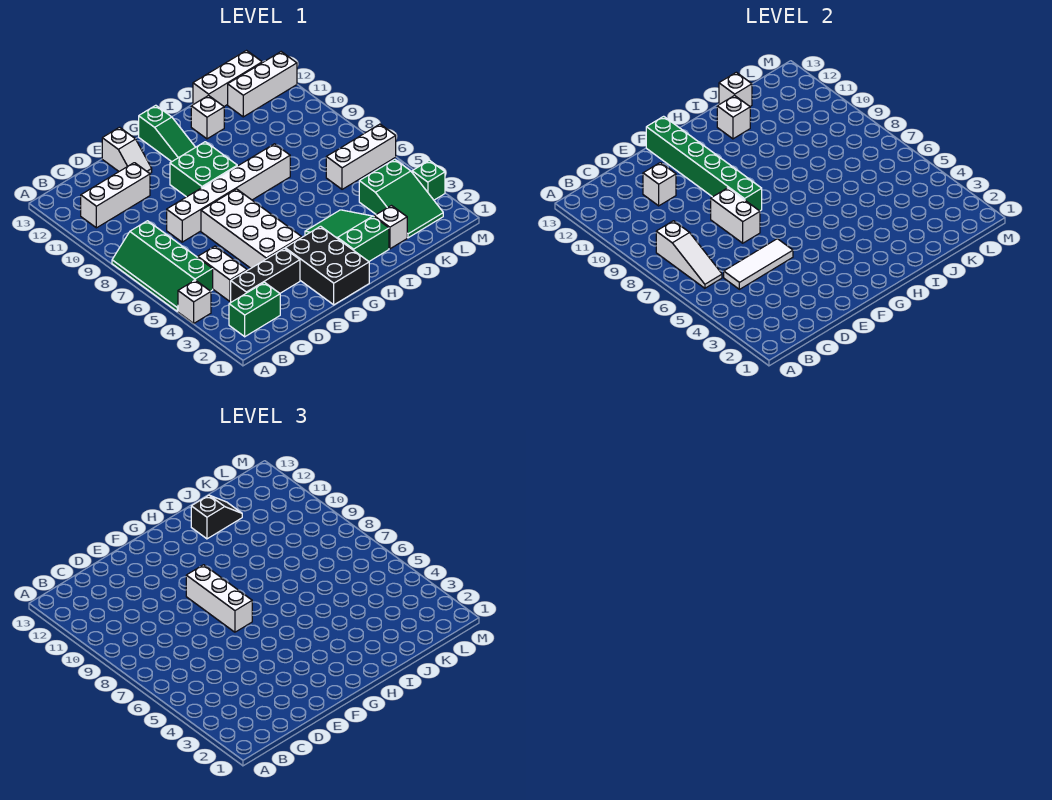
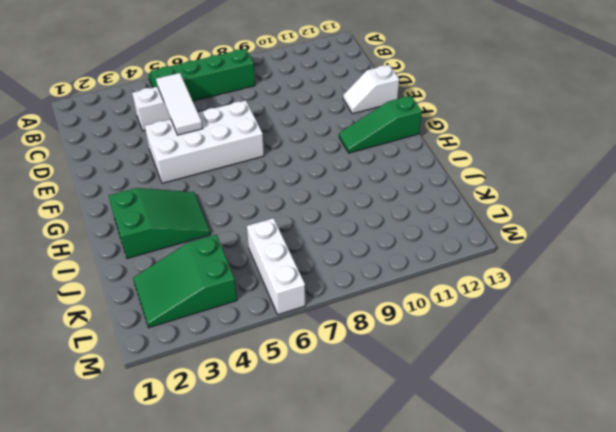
none -> white 1x1 brick [178,280,211,323]
none -> green 1x2 brick [229,282,280,337]
none -> white 1x3 brick [81,163,150,228]

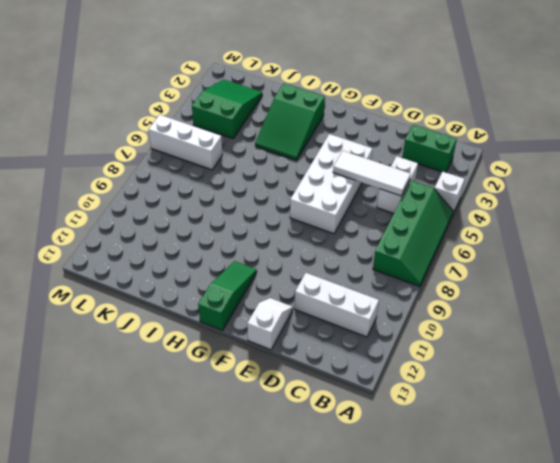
none -> black 1x3 brick [231,248,300,302]
none -> white 1x6 brick [167,144,290,242]
none -> black 2x3 brick [285,226,369,305]

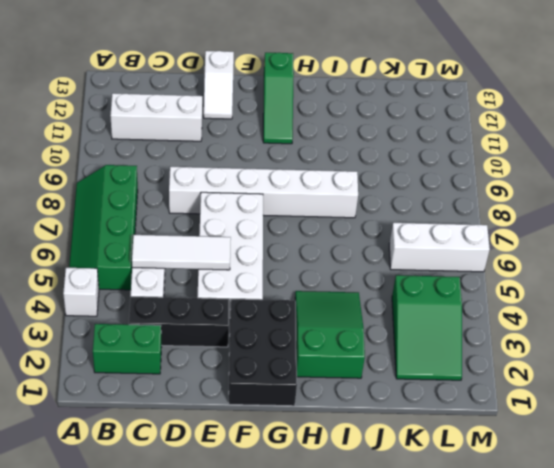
none -> green 2x2 brick [170,142,237,197]
none -> white 1x1 brick [191,95,224,139]
none -> white 1x1 brick [374,206,407,249]

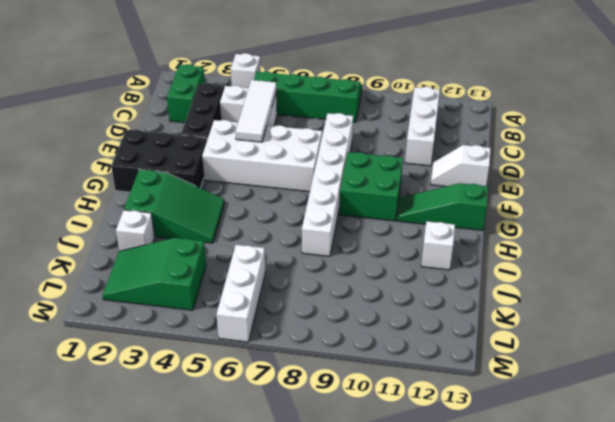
none -> white 1x3 brick [193,51,262,106]
none -> white 1x3 brick [228,52,297,117]
none -> green 1x1 brick [412,160,445,200]

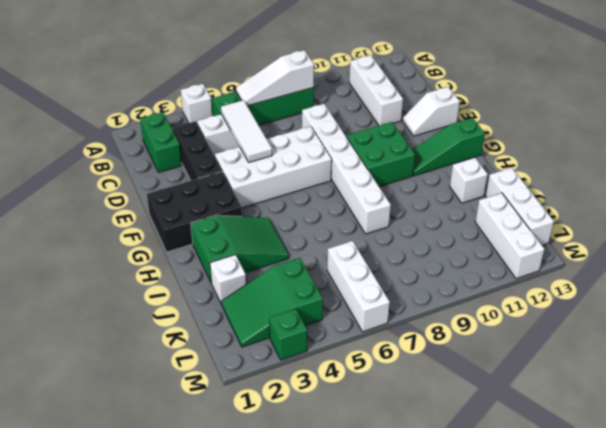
none -> white 1x1 brick [643,163,676,206]
none -> white 1x2 brick [711,188,760,243]
none -> green 1x6 brick [646,116,762,211]

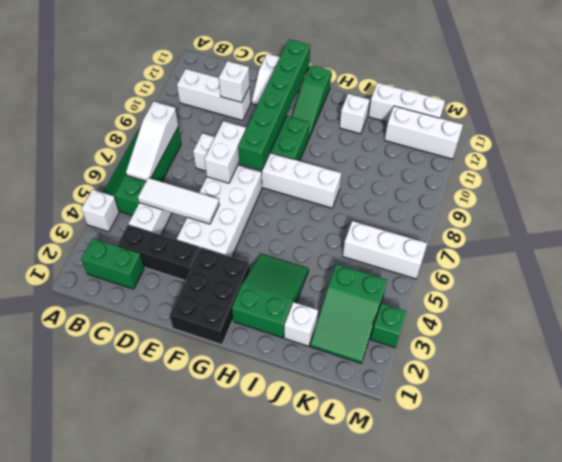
none -> white 1x1 brick [717,95,750,139]
none -> white 1x1 brick [719,72,752,106]
none -> white 1x3 brick [186,565,252,632]

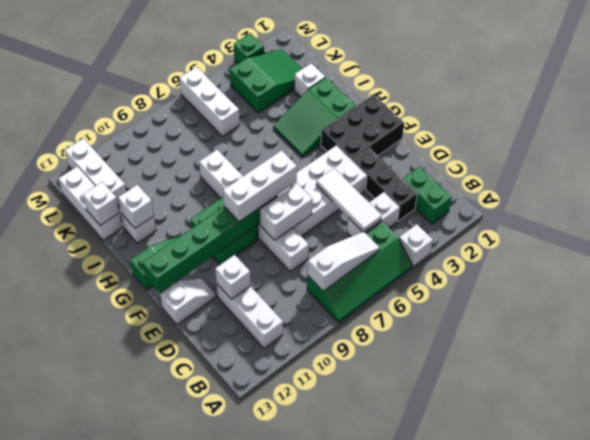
none -> black 1x2 slope [191,495,242,539]

